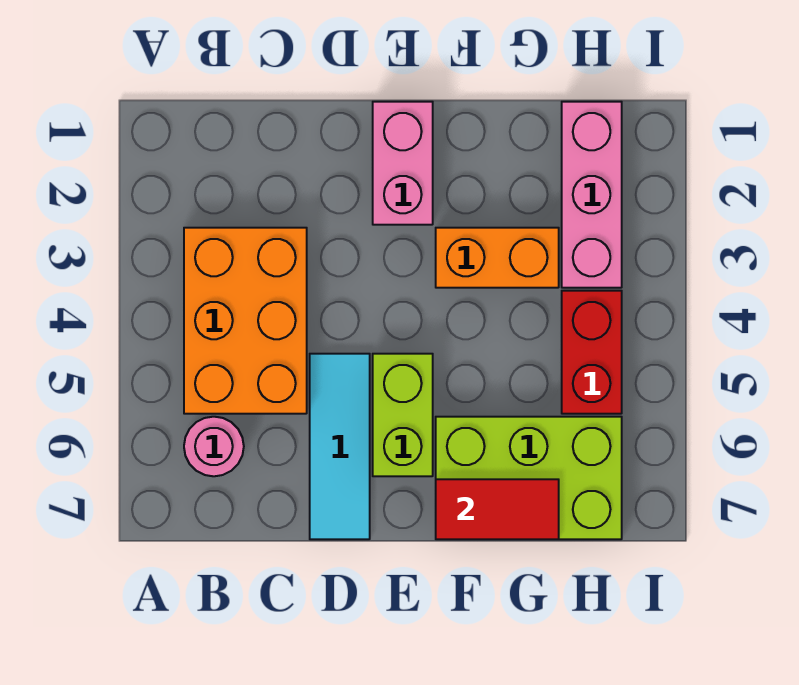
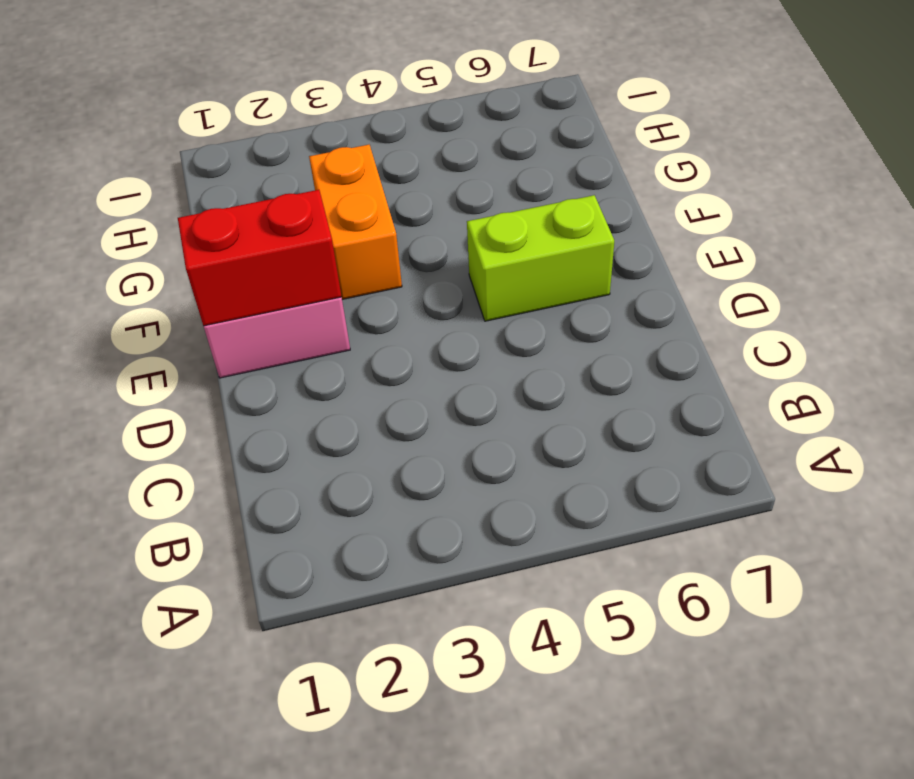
red 1x2 brick [178,190,341,326] -> red 1x2 brick moved to [562,291,622,414]
none -> orange 2x3 brick [184,228,307,414]
none -> pink 1x1 round brick [184,417,244,476]

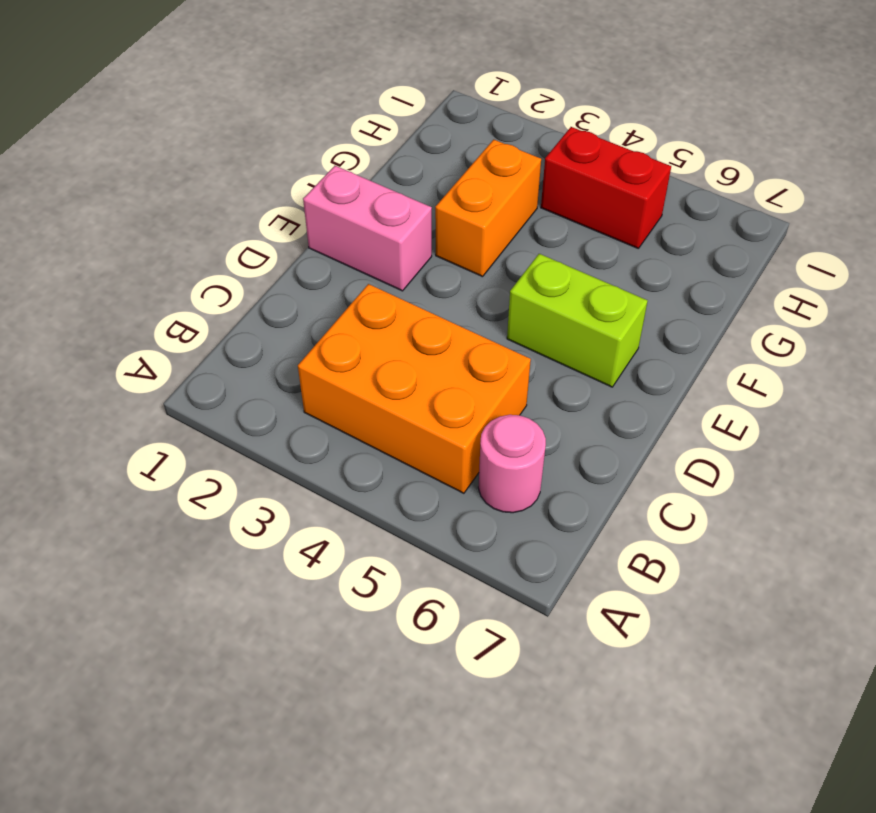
none -> cyan 1x3 tile [310,354,370,539]
none -> lime 2x3 brick [436,417,622,539]

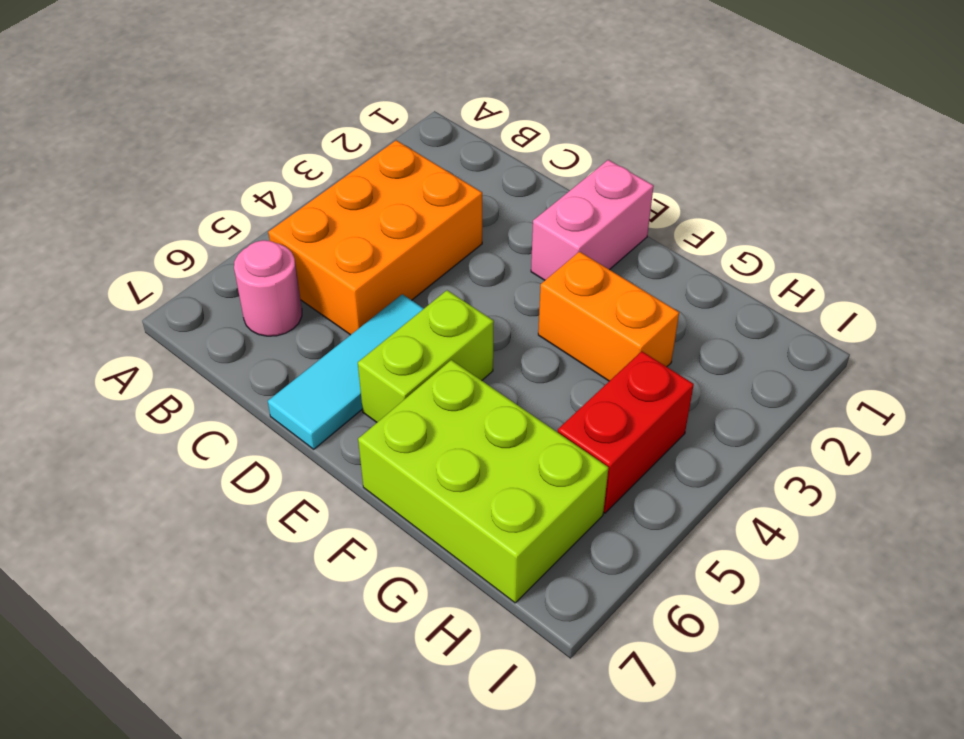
none -> pink 1x3 brick [562,102,622,288]
none -> red 1x2 tile [436,479,559,539]

